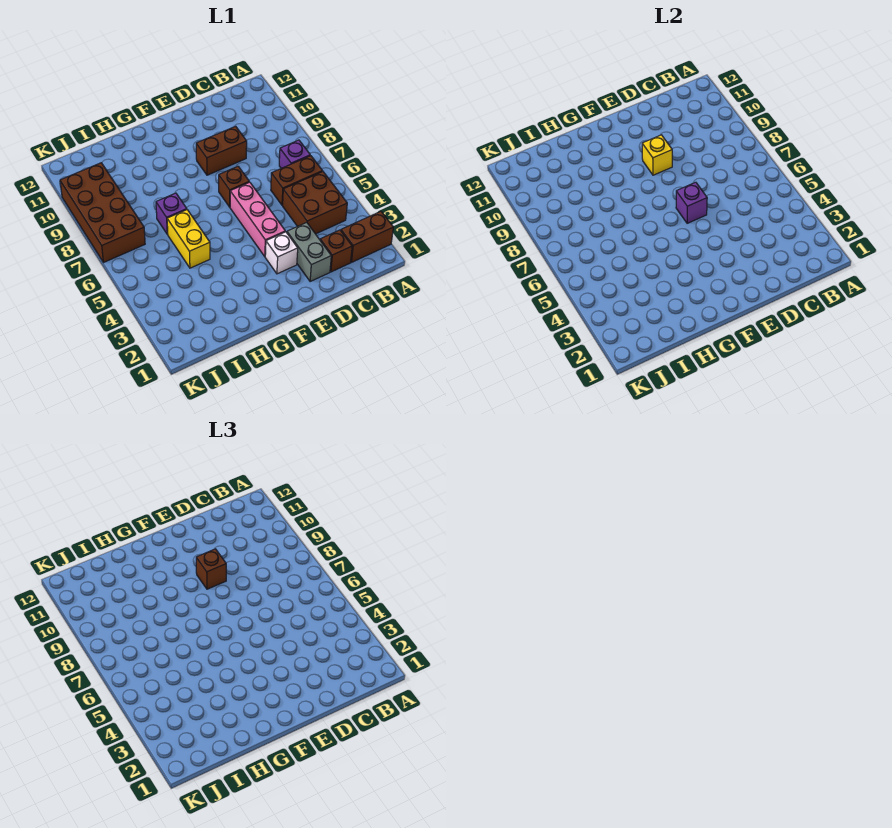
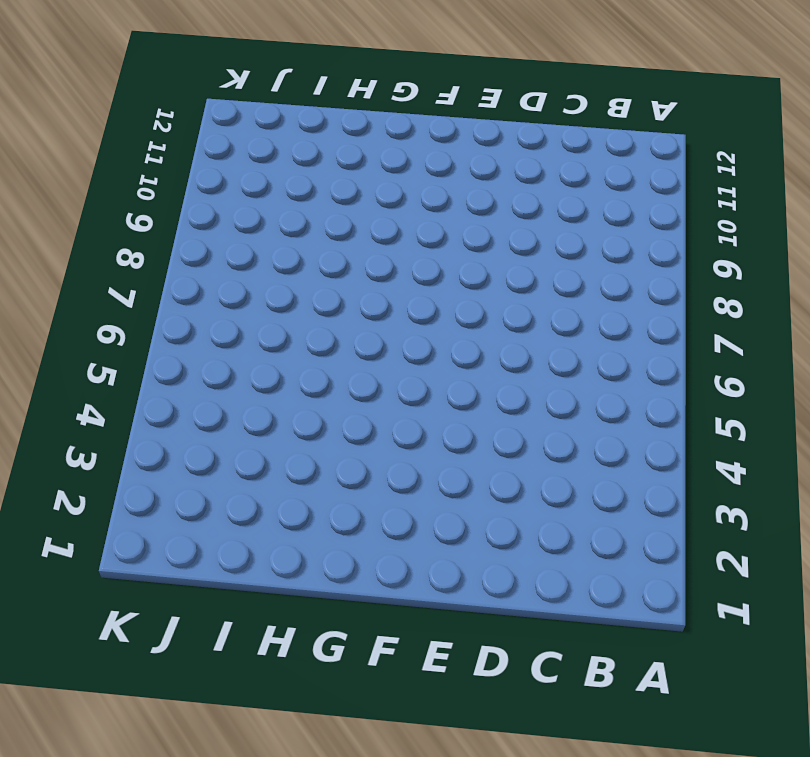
none -> brown 1x2 brick [341,211,393,262]
none -> brown 2x2 brick [283,172,347,234]
none -> brown 1x2 brick [271,156,322,205]

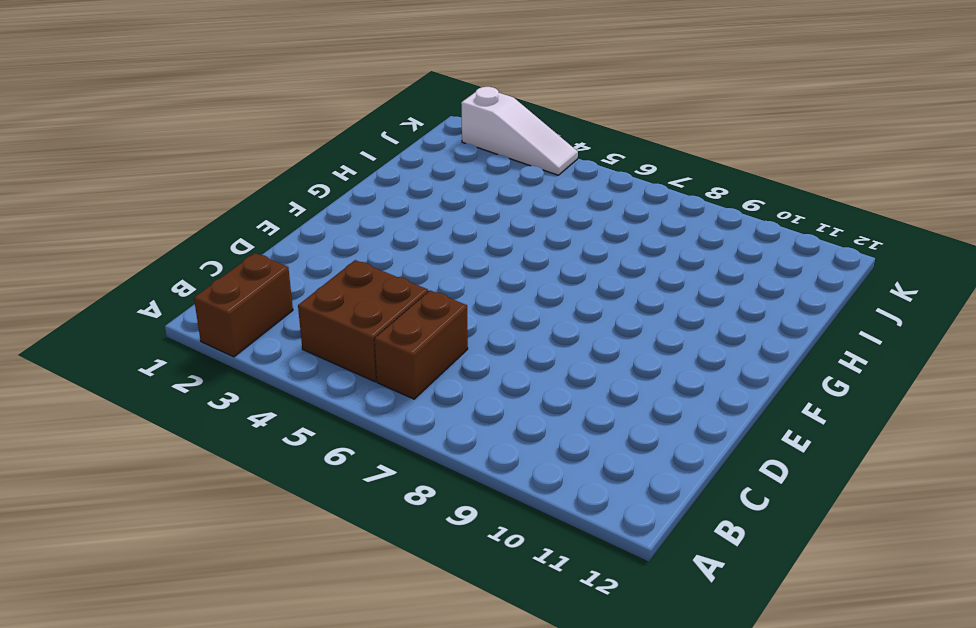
white 1x3 slope [461,87,578,175] -> none
none -> purple 1x1 brick [279,140,310,168]
none -> brown 1x1 brick [320,230,352,272]
none -> grey 1x2 brick [287,222,331,282]

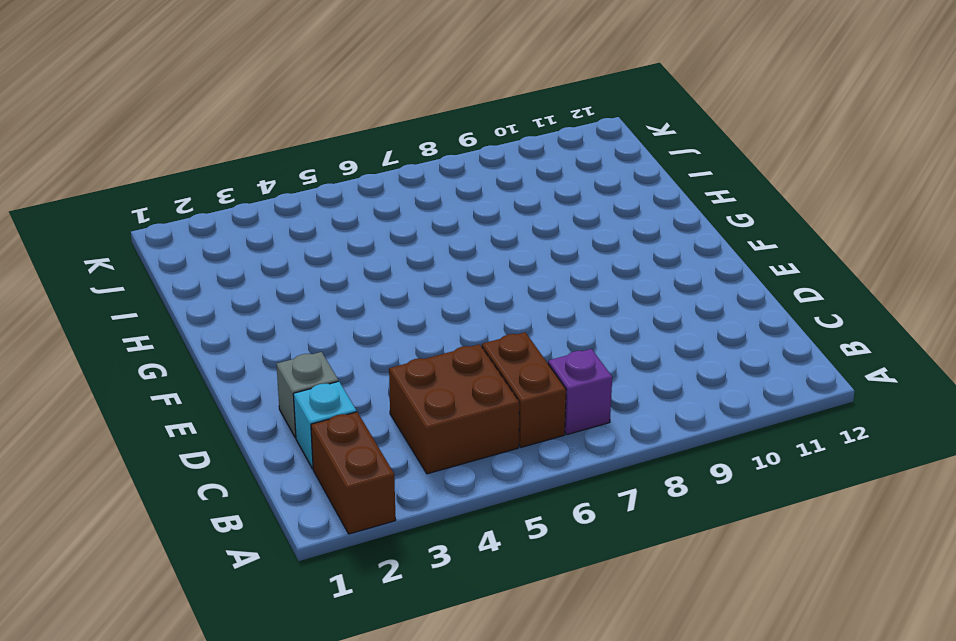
cyan 1x1 brick [293,381,357,469] -> brown 1x1 brick [320,230,352,272]
grey 1x1 brick [277,352,338,438] -> grey 1x2 brick [287,222,331,282]
none -> brown 1x2 brick [196,126,247,175]
none -> white 1x1 brick [265,232,298,274]
none -> pink 1x3 brick [230,182,285,256]

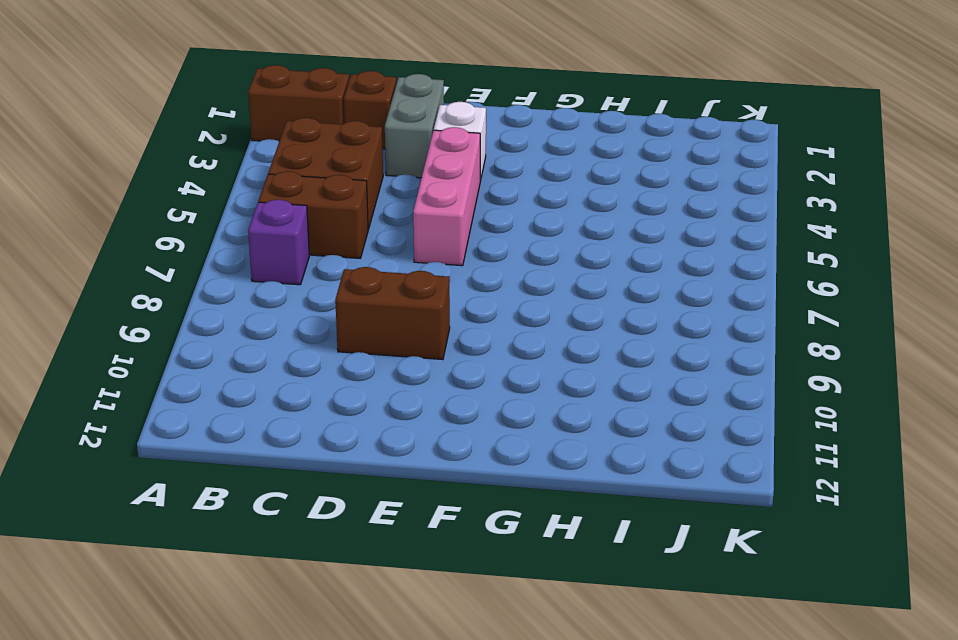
none -> brown 1x1 brick [219,166,249,207]
none -> yellow 1x2 brick [167,210,210,268]
none -> purple 1x1 brick [156,193,187,234]

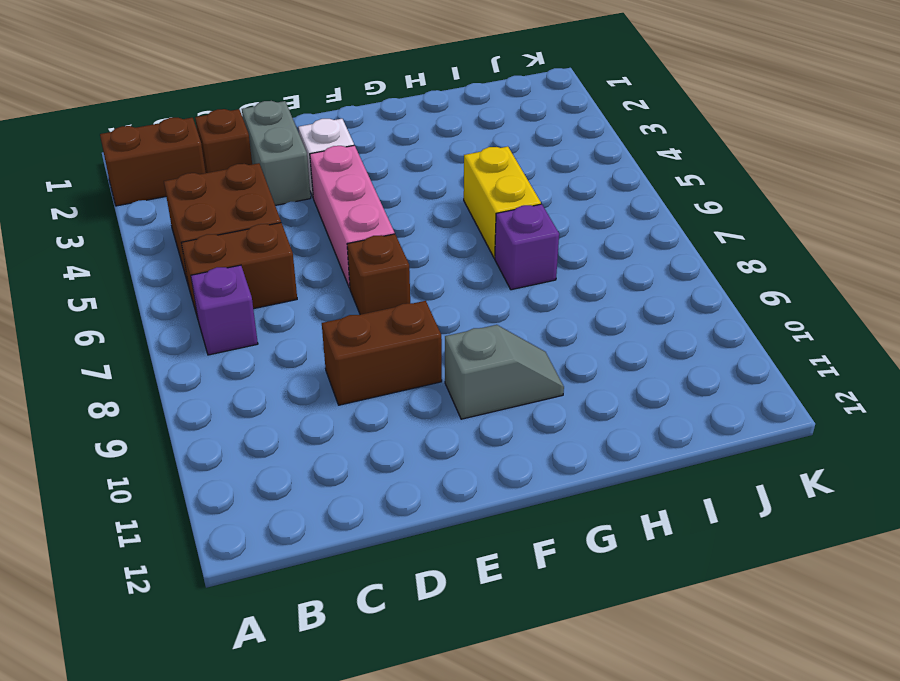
grey 1x2 slope [445,325,564,419] -> none
none -> brown 2x4 brick [60,163,145,263]
none -> purple 1x1 brick [676,182,707,223]
none -> yellow 1x1 brick [642,135,672,175]

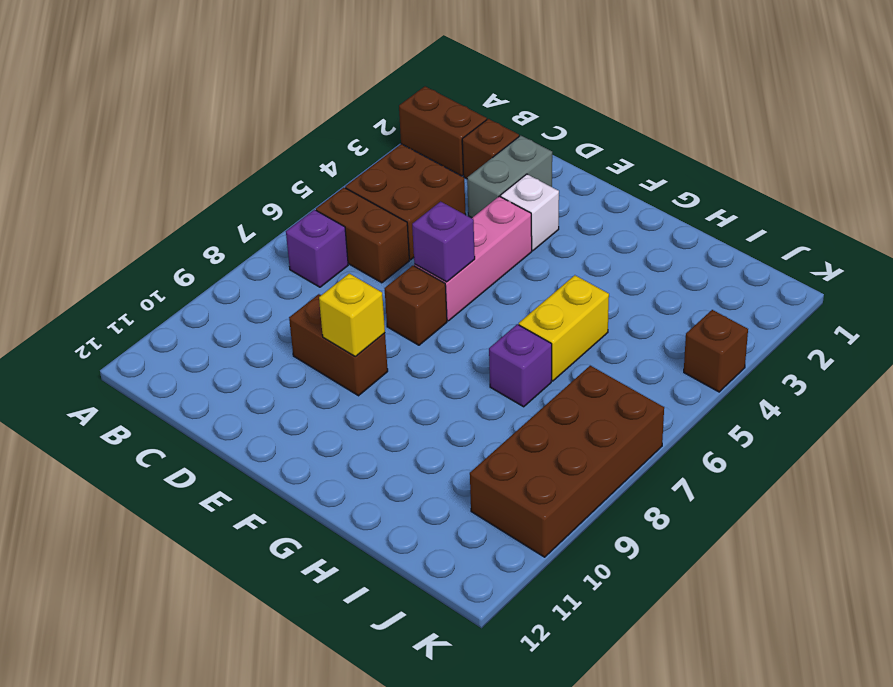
brown 1x1 brick [684,310,748,392] -> brown 1x1 brick moved to [196,549,226,589]

